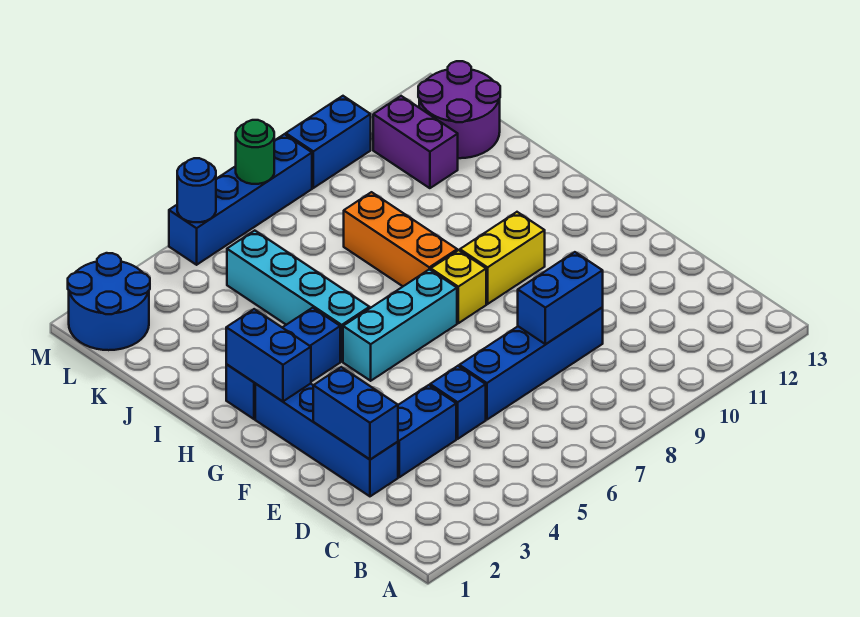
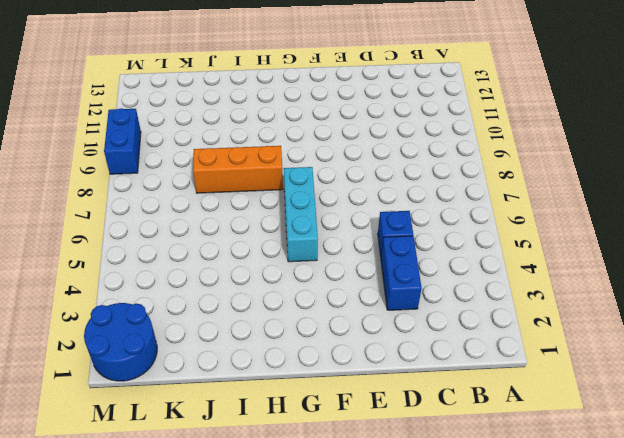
none -> blue 1x4 brick [255,384,398,496]
none -> blue 1x4 brick [459,308,603,420]
none -> yellow 1x1 brick [431,250,486,323]

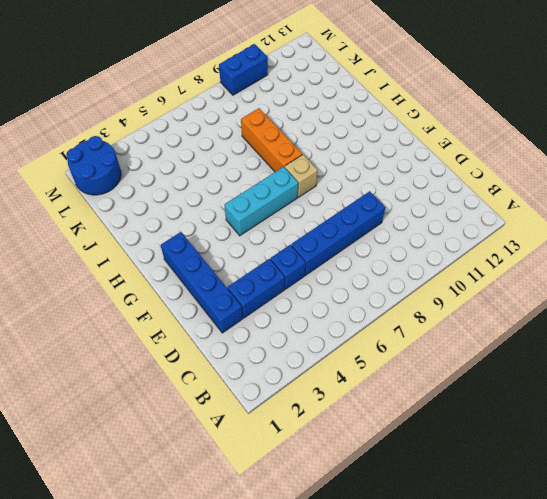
tan 1x1 brick [285,155,318,197] -> yellow 1x1 brick [431,250,486,323]
none -> yellow 1x2 brick [460,212,545,304]
none -> blue 1x3 brick [226,308,340,419]
none -> cyan 1x4 brick [227,231,370,361]

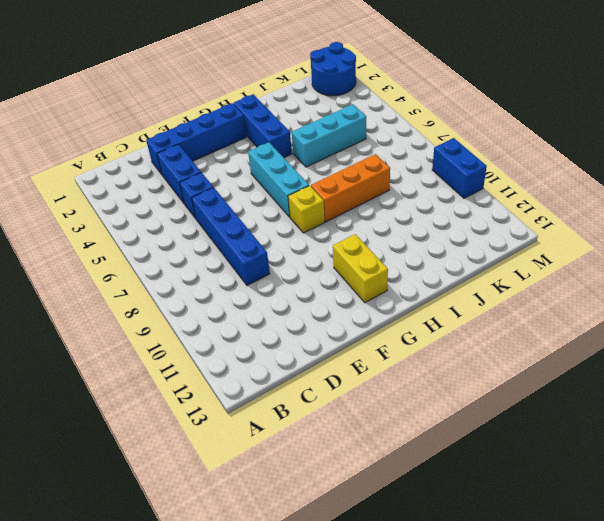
yellow 1x2 brick [333,234,388,303] -> yellow 1x2 brick moved to [460,212,545,304]
cyan 1x3 brick [292,104,366,167] -> cyan 1x4 brick [227,231,370,361]
none -> purple 1x2 brick [373,96,458,188]
none -> purple 2x2 round brick [418,61,500,158]
none -> blue 1x4 brick [169,134,312,265]

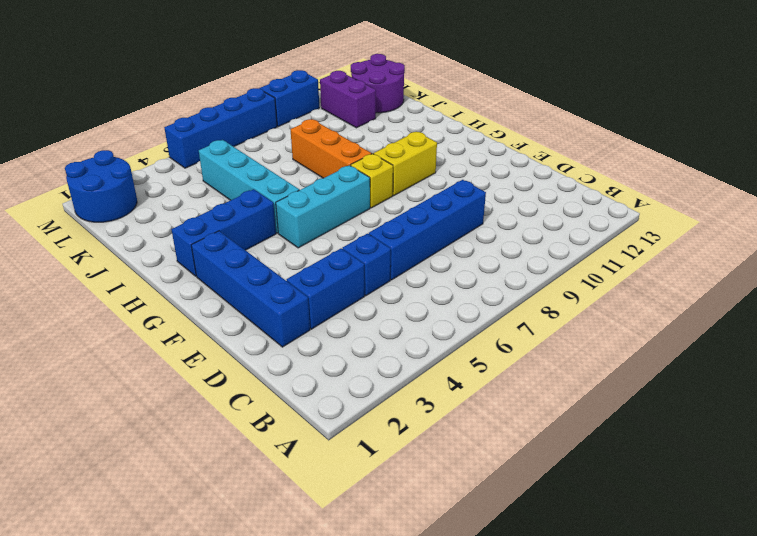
none -> blue 1x2 brick [313,367,398,459]
none -> blue 1x2 brick [518,252,603,344]
none -> blue 1x2 brick [226,309,311,401]

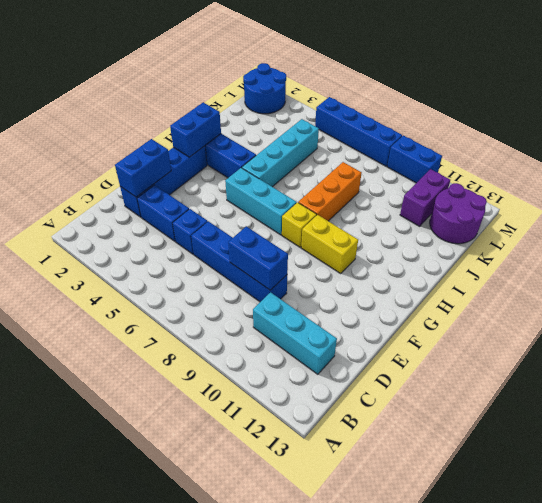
cyan 1x3 brick [253,292,337,374] -> none
none -> blue 1x1 round brick [177,158,216,222]
none -> green 1x1 round brick [236,120,274,184]

